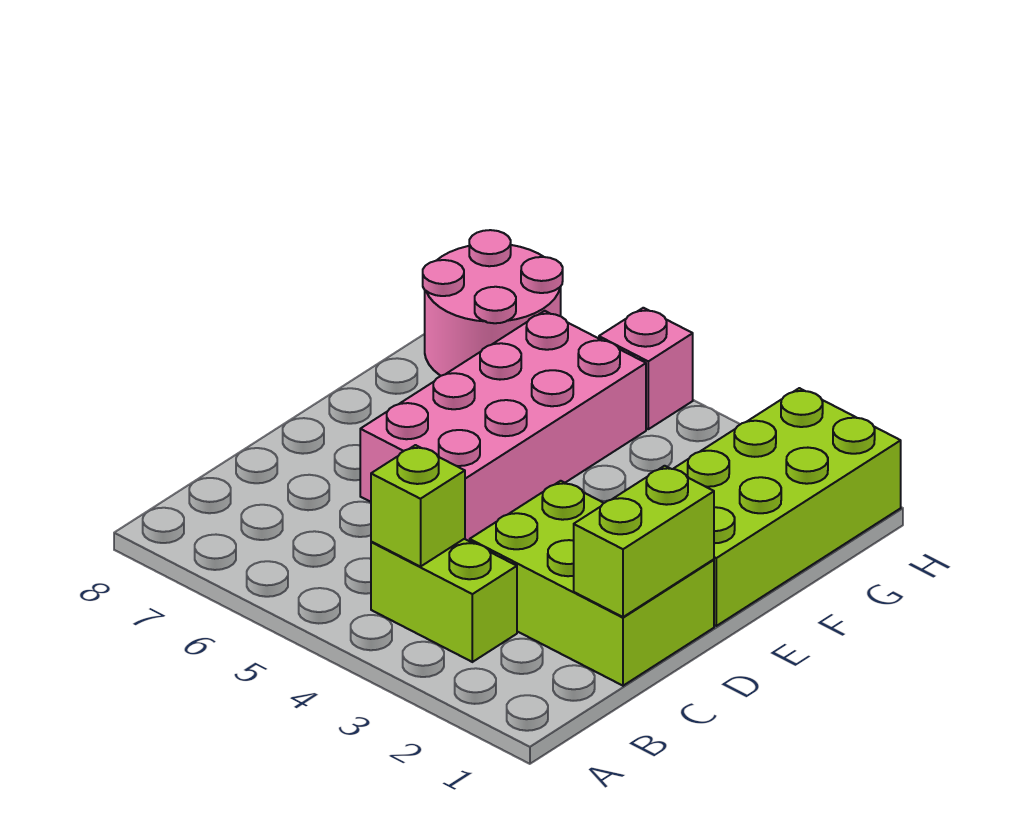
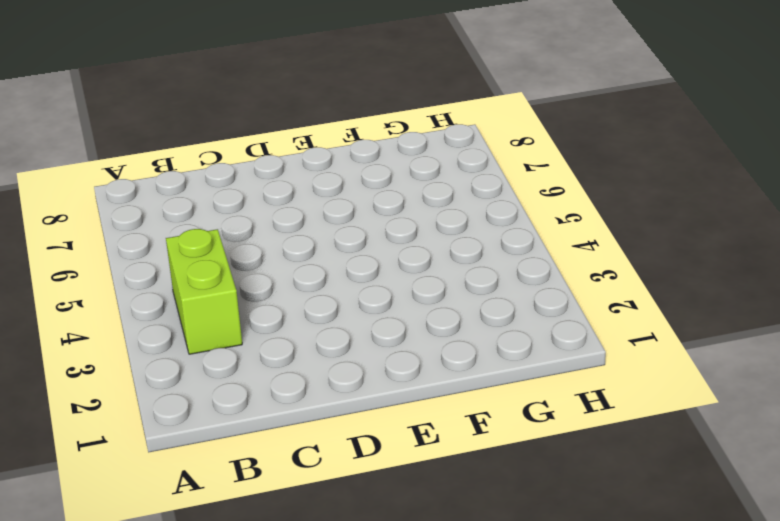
none -> lime 2x3 brick [470,481,714,686]
none -> pink 2x4 brick [360,311,646,541]

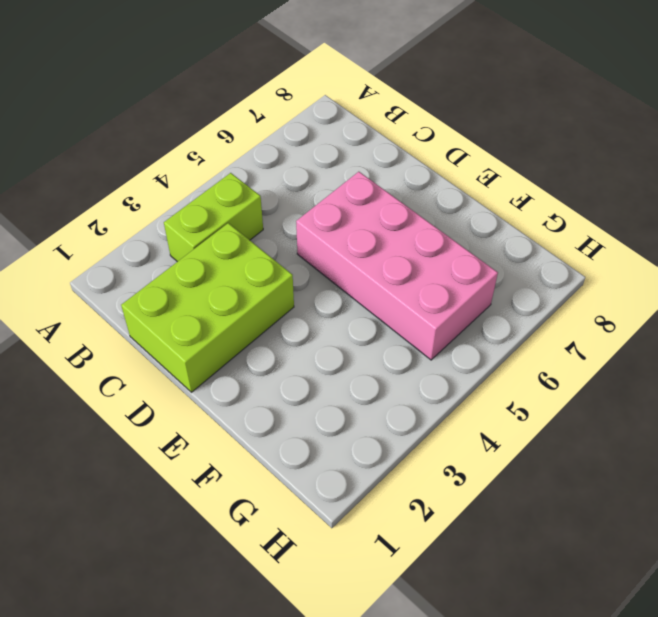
none -> lime 2x4 brick [674,388,901,626]
none -> pink 2x2 round brick [423,230,563,376]

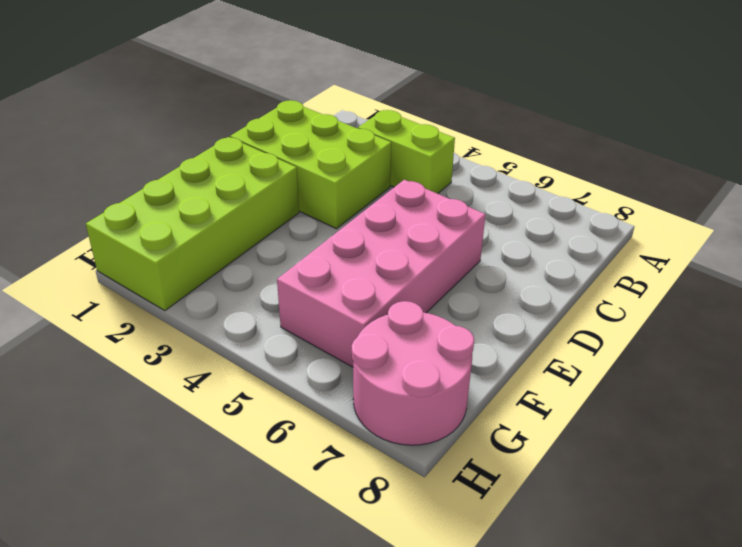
none -> pink 1x1 brick [599,308,693,429]
none -> lime 1x1 brick [371,445,465,567]

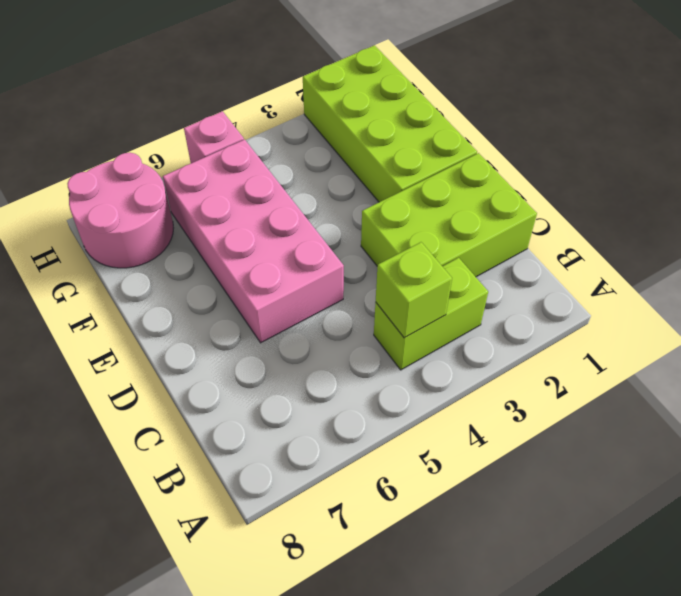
none -> lime 1x2 brick [574,466,714,617]

